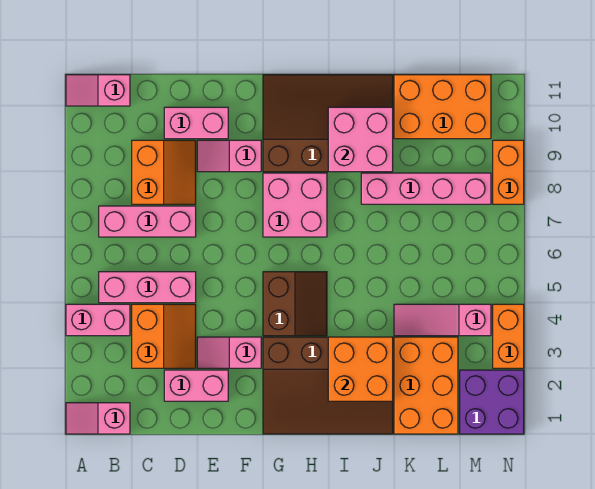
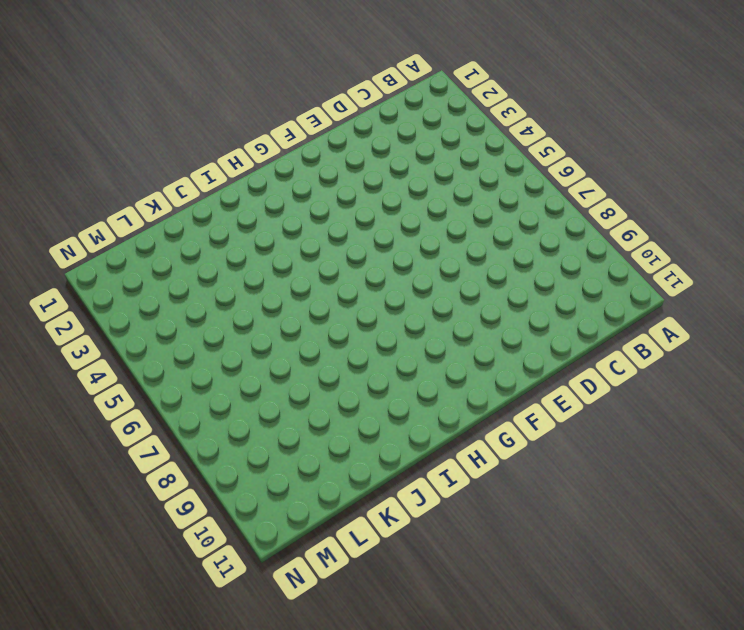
none -> pink 1x2 slope [66,403,130,434]
none -> pink 1x2 brick [66,304,130,336]
none -> pink 1x2 slope [66,75,130,106]

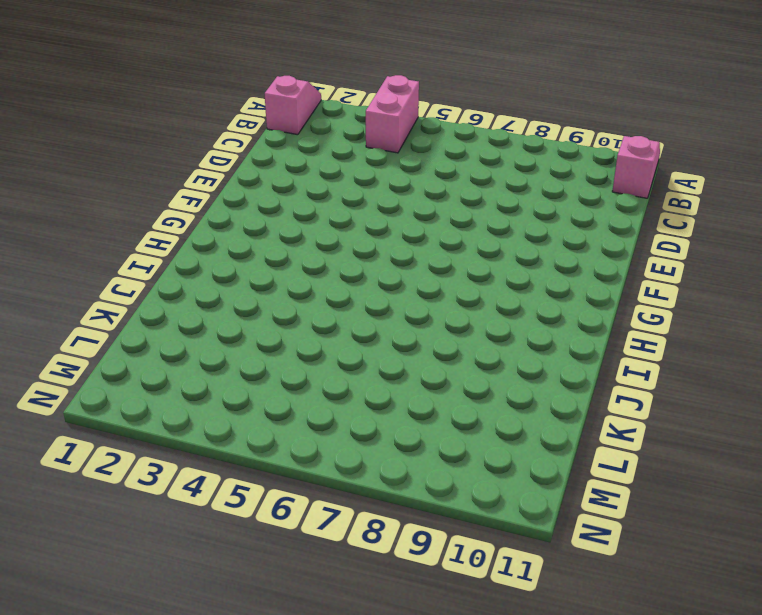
none -> pink 1x3 brick [99,272,196,303]
none -> pink 1x3 brick [99,206,196,237]
none -> orange 2x2 slope [132,304,196,368]

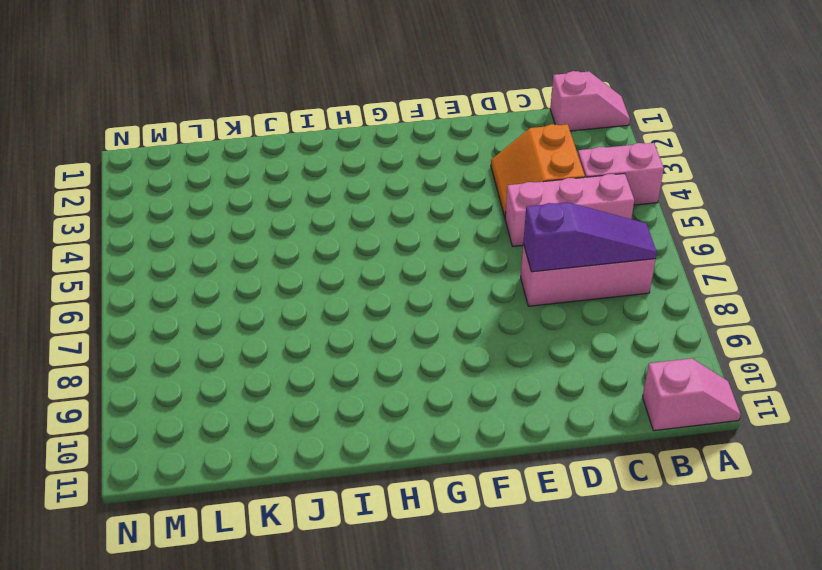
purple 1x3 slope [523,202,657,272] -> none
none -> orange 2x2 slope [132,140,196,204]
none -> pink 1x2 brick [164,370,228,401]
none -> pink 1x2 brick [164,107,228,139]

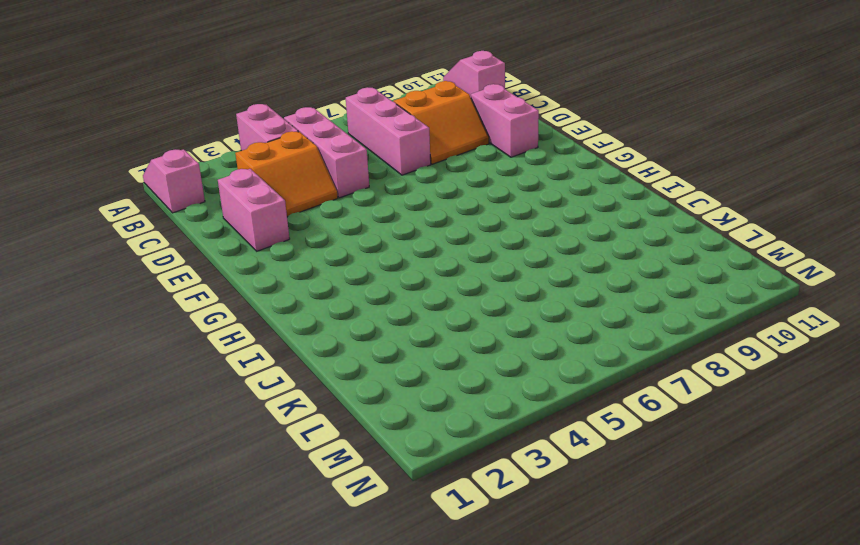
none -> pink 1x2 slope [197,337,261,368]
none -> pink 1x2 slope [197,140,261,172]
none -> brown 3x4 slope [263,337,393,434]

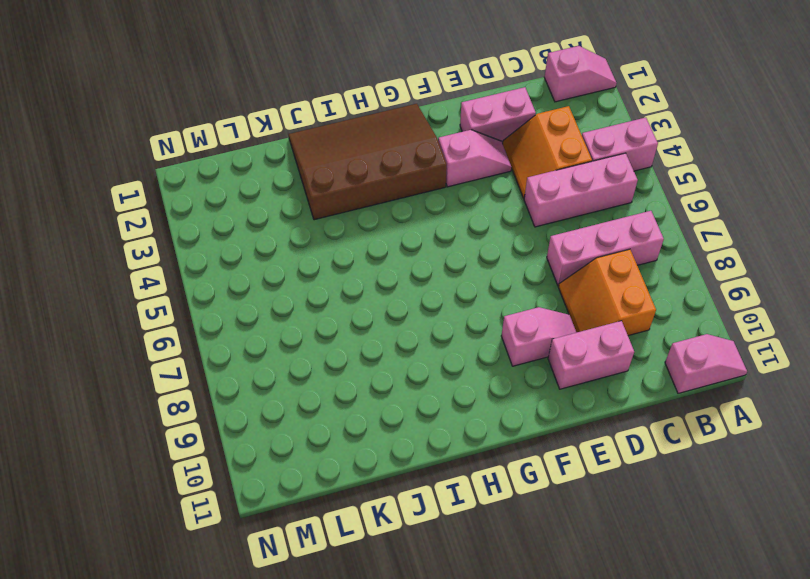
none -> brown 2x2 slope [263,272,327,336]
none -> pink 2x2 brick [263,173,327,237]
none -> brown 3x4 slope [263,75,393,172]

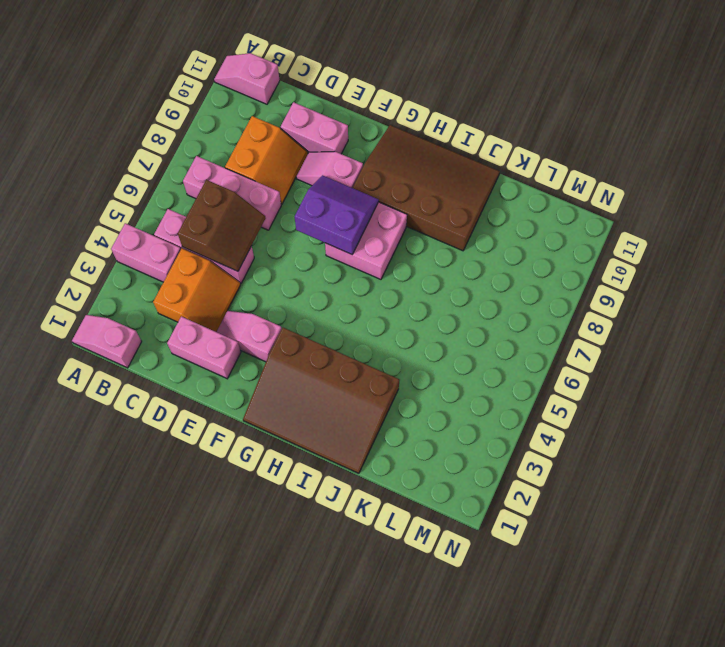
brown 2x2 slope [178,180,266,271] -> brown 2x2 slope moved to [263,272,327,336]
purple 2x2 slope [295,175,379,254] -> none
none -> pink 1x4 brick [361,173,491,204]
none -> orange 2x3 brick [394,337,458,434]
none -> pink 1x3 slope [394,304,491,336]

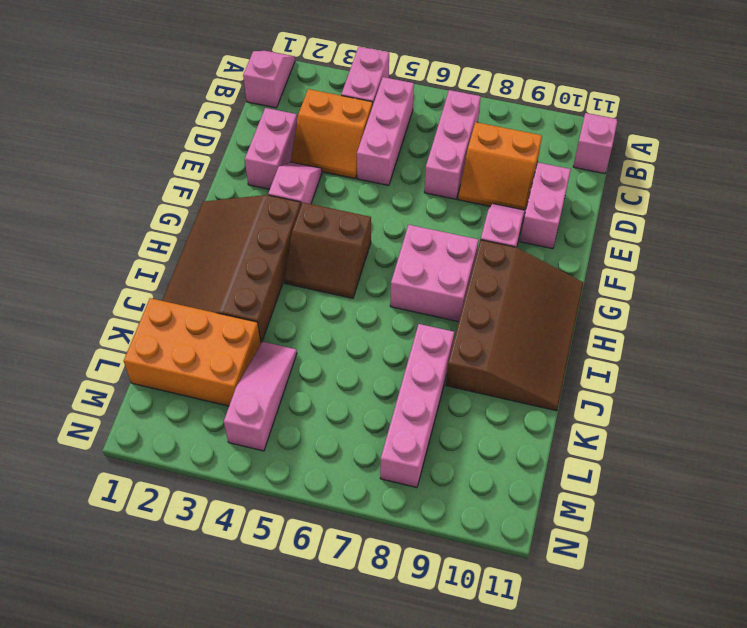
none -> orange 2x3 brick [394,75,491,139]
none -> purple 2x2 brick [460,370,524,434]
none -> orange 1x2 brick [493,304,524,368]

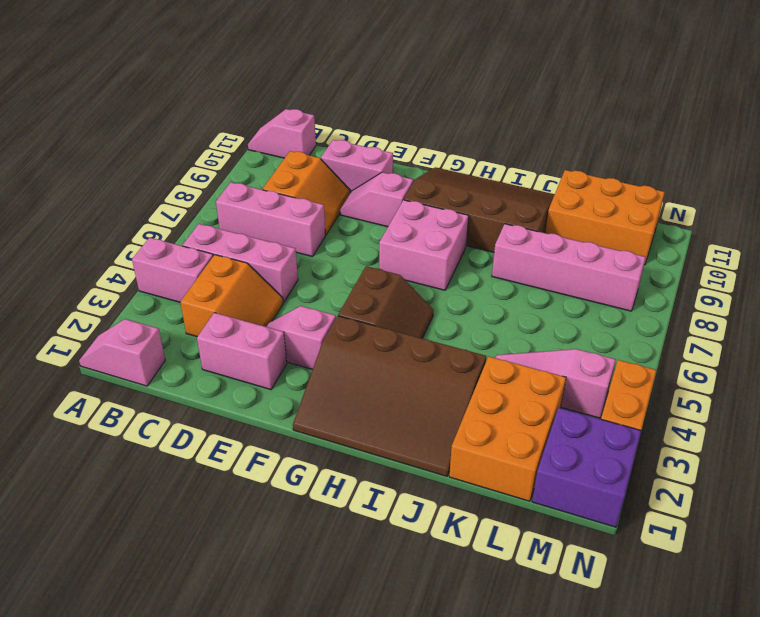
none -> orange 1x2 brick [493,140,524,204]
none -> orange 2x2 brick [328,337,393,401]
none -> pink 2x2 brick [328,107,393,172]

